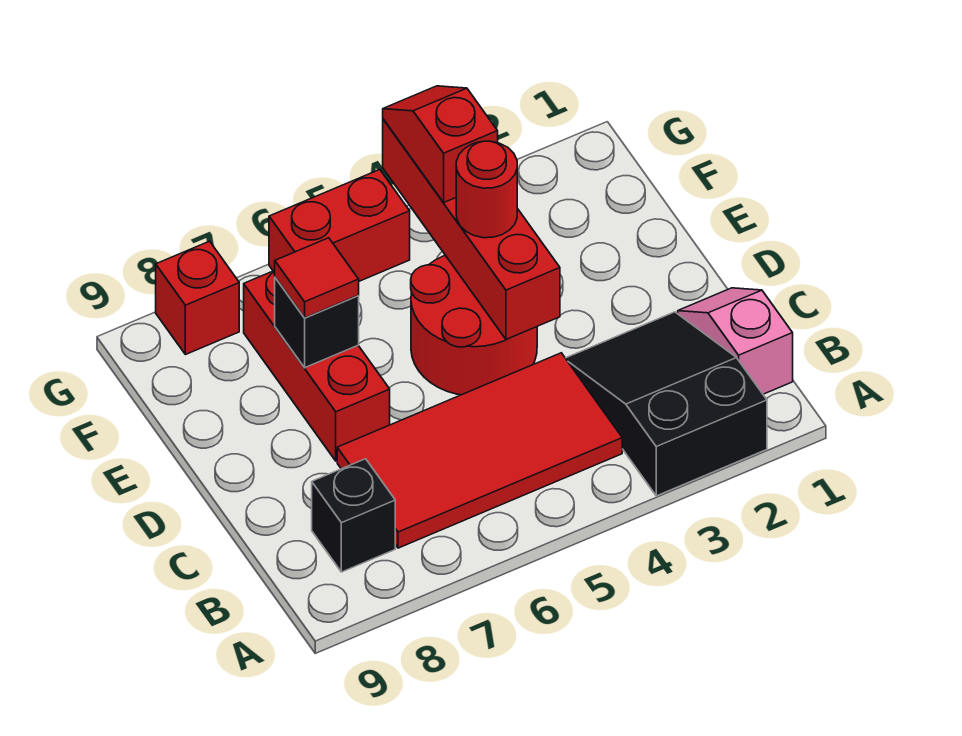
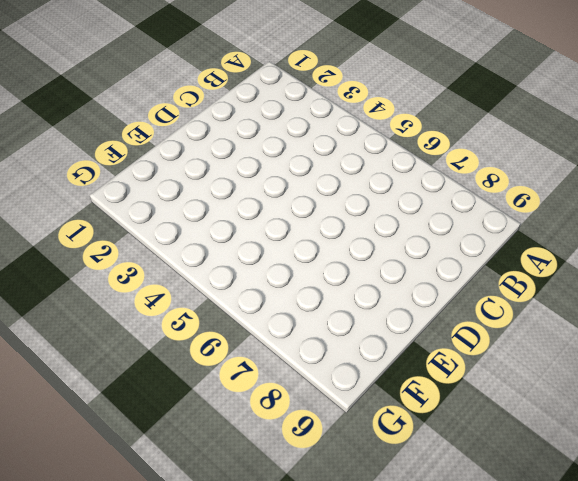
none -> black 2x3 slope [566,312,767,496]
none -> pink 1x2 slope [678,288,793,394]
none -> red 2x4 tile [337,353,622,548]

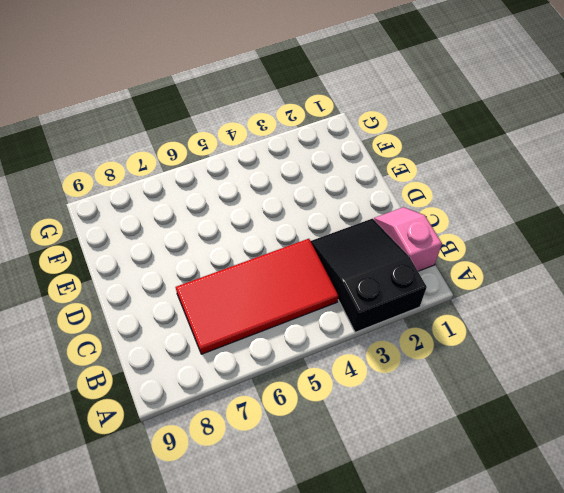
none -> black 1x1 brick [312,459,395,572]
none -> red 2x2 round brick [411,255,537,395]
none -> red 1x3 brick [244,270,390,461]

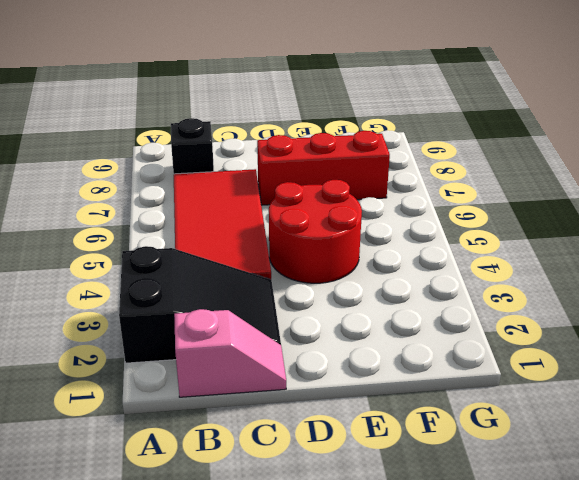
none -> red 1x2 brick [269,170,410,281]
none -> red 1x1 brick [156,241,239,355]
none -> red 1x4 brick [383,119,560,340]

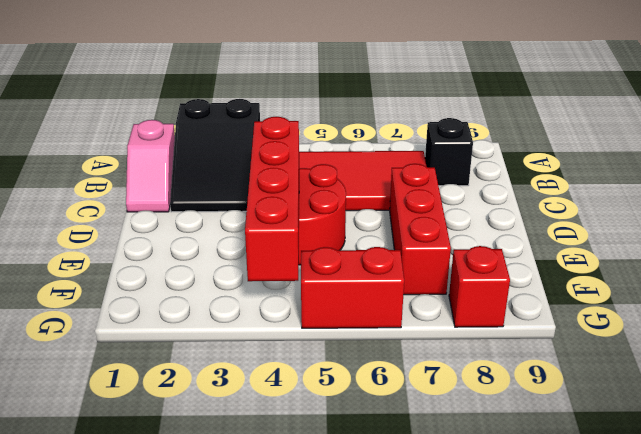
none -> black 1x1 brick [275,278,359,368]
none -> red 1x1 round brick [456,141,517,238]
none -> red 1x1 tile [275,238,359,318]

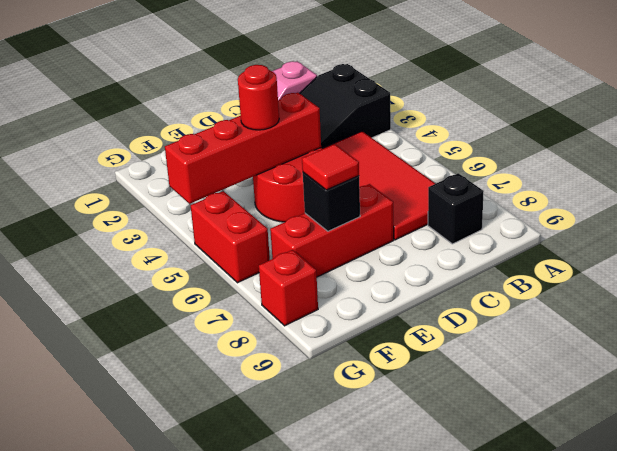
none -> red 1x2 slope [383,86,498,203]

